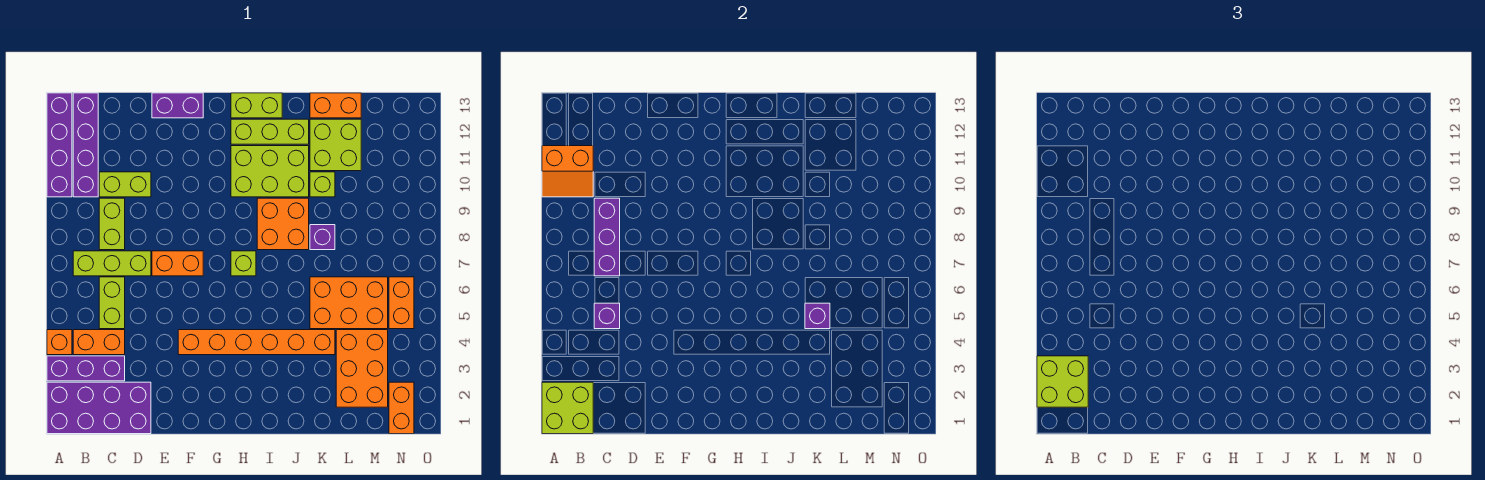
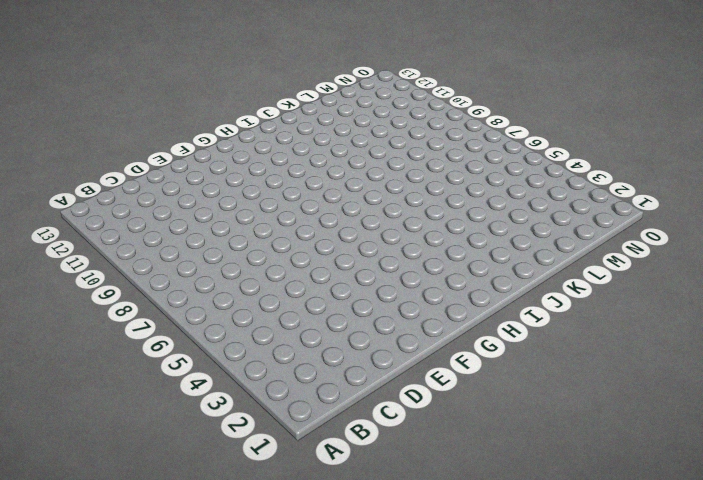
none -> purple 2x4 brick [47,382,151,434]
none -> purple 1x3 brick [47,356,125,381]
none -> orange 1x1 brick [47,330,72,355]
none -> purple 1x4 brick [47,93,72,197]

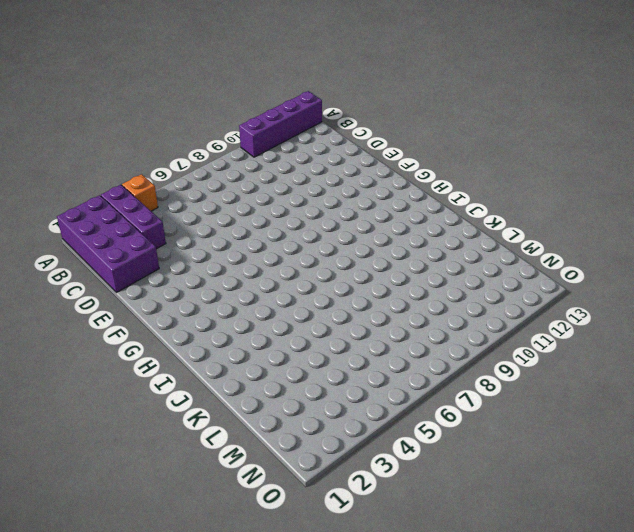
none -> orange 1x2 brick [73,330,125,355]
none -> lime 1x3 brick [73,251,151,276]
none -> purple 1x4 brick [73,93,98,197]
none -> lime 1x2 brick [99,277,125,329]

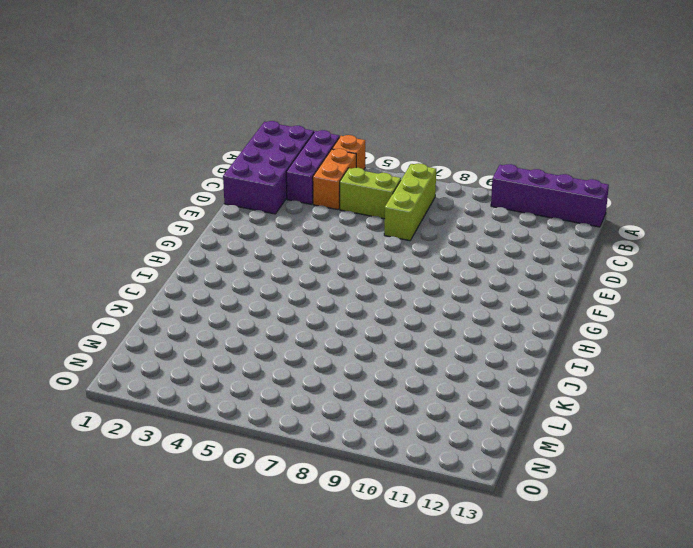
none -> purple 1x4 brick [73,93,98,197]
none -> lime 1x2 brick [99,198,125,250]
none -> lime 1x2 brick [99,172,151,197]
none -> orange 1x2 brick [152,251,203,276]

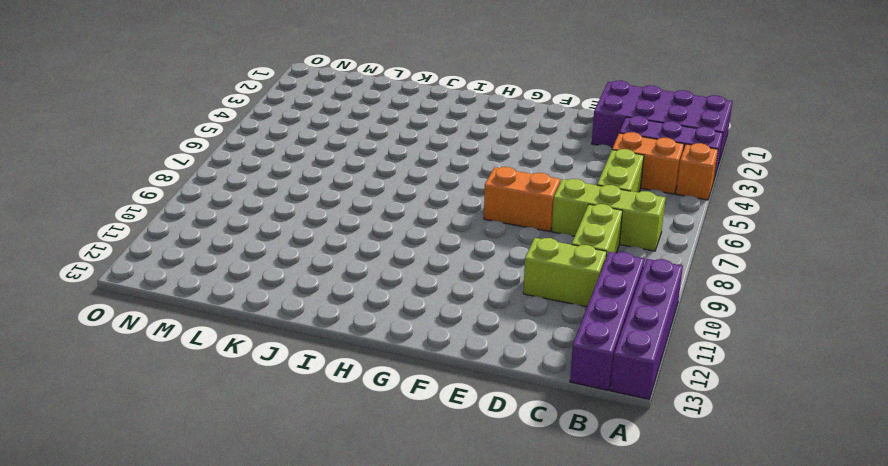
none -> purple 1x2 brick [152,93,203,118]
none -> orange 1x6 brick [178,330,335,355]
none -> lime 1x1 brick [231,251,256,276]
none -> lime 2x3 brick [231,146,309,197]

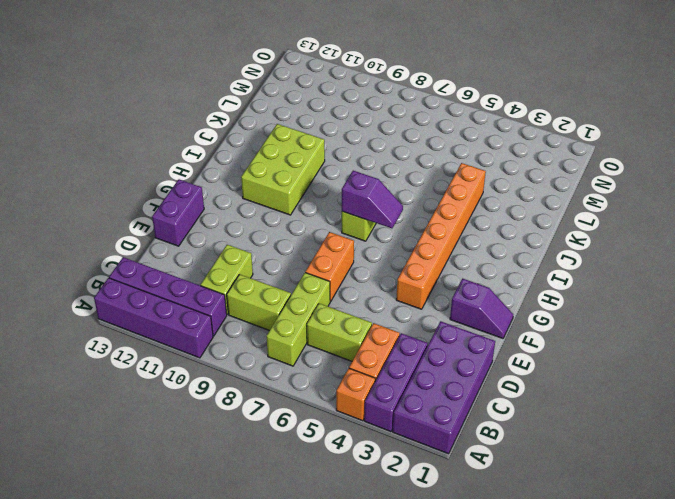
purple 1x2 slope [450,279,513,338] -> none
purple 1x2 slope [342,171,403,228] -> none
none -> lime 1x3 brick [231,119,309,144]
none -> lime 1x2 brick [231,93,282,118]
none -> orange 2x2 brick [257,198,309,250]
none -> orange 2x3 brick [310,277,388,329]

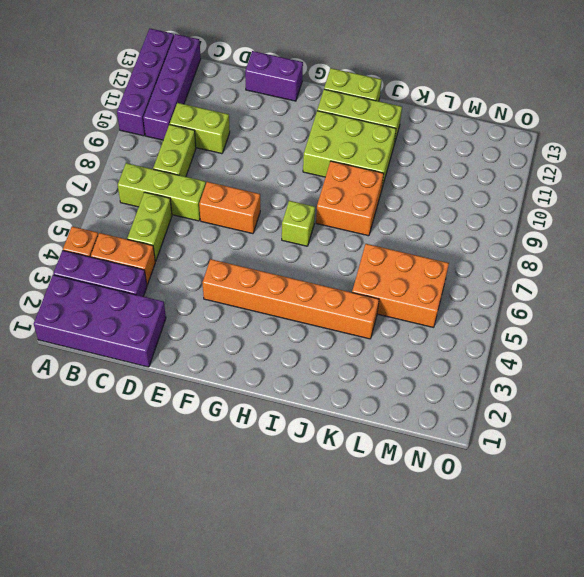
none -> purple 1x1 brick [310,225,335,250]
none -> lime 1x1 brick [310,172,335,197]
none -> lime 2x2 brick [310,119,361,171]
none -> orange 1x2 brick [310,93,361,118]

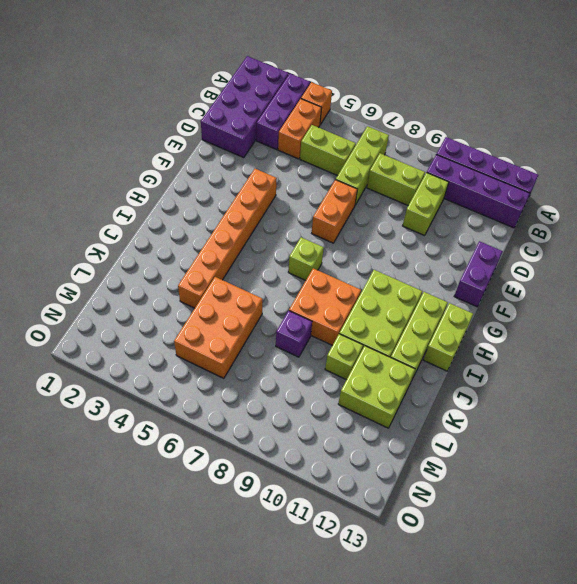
none -> orange 1x2 brick [310,93,361,118]
none -> orange 2x3 brick [336,330,388,407]
none -> orange 1x2 brick [389,382,414,434]
none -> orange 1x2 brick [389,277,414,329]

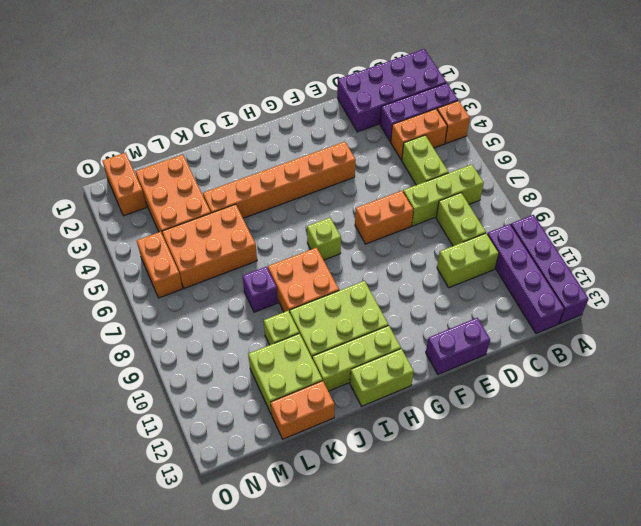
none -> lime 2x2 brick [542,382,593,434]
none -> orange 2x2 slope [542,146,593,197]
none -> purple 1x1 brick [594,303,620,329]
none -> purple 1x3 brick [594,198,620,276]

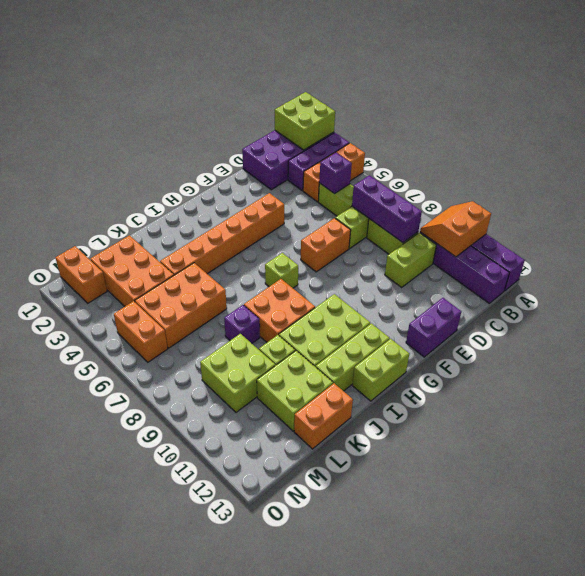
lime 2x2 brick [200,334,275,412] -> lime 2x2 brick moved to [1037,356,1088,407]
none -> purple 1x1 brick [805,303,830,329]

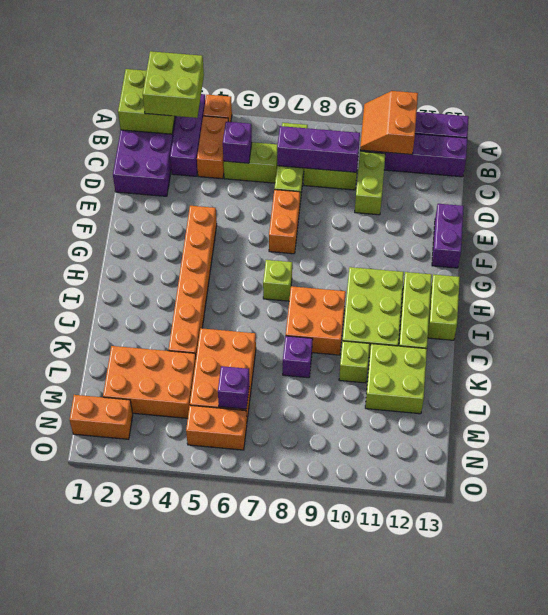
purple 1x1 brick [218,366,249,409] -> purple 1x1 brick moved to [805,303,830,329]
none -> orange 1x2 brick [310,93,361,118]

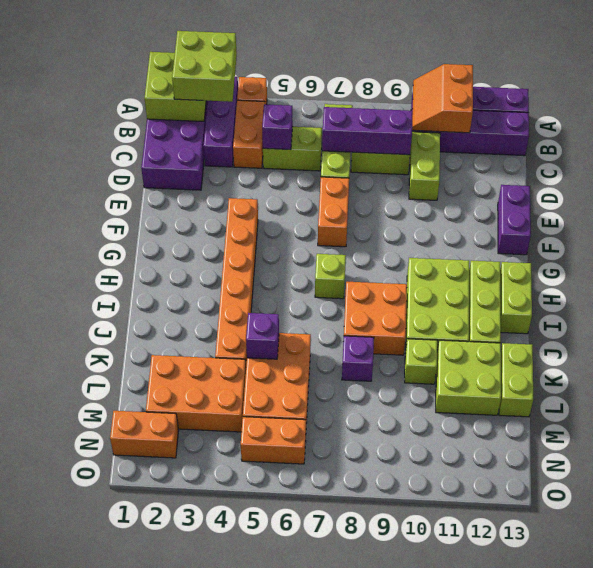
lime 1x2 brick [499,343,533,417] -> orange 1x2 brick [310,93,361,118]

